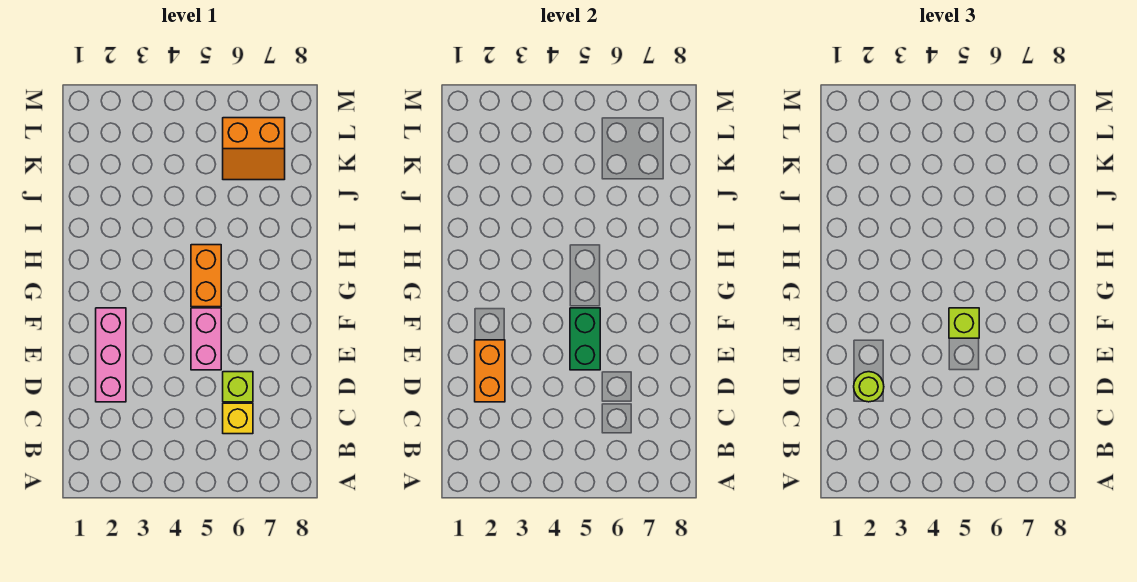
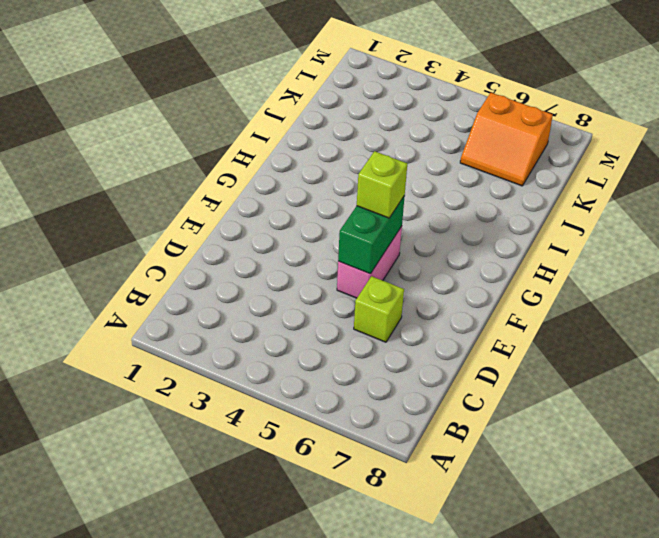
none -> yellow 1x1 brick [223,403,253,434]
none -> pink 1x3 brick [96,308,126,402]

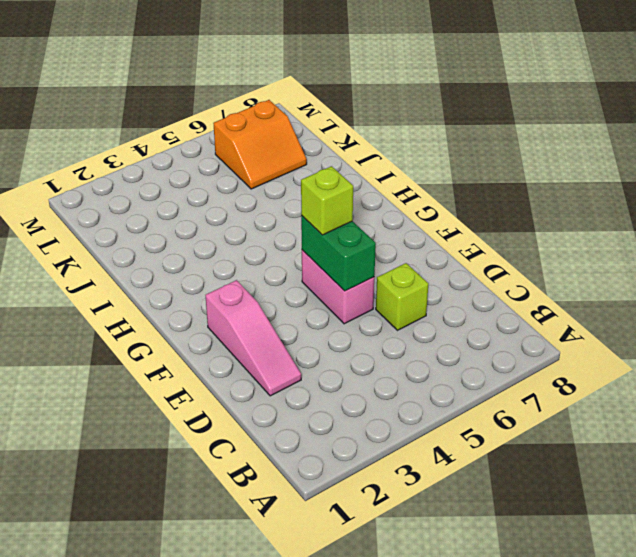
pink 1x3 slope [205,280,301,396] -> pink 1x3 brick [96,308,126,402]
none -> yellow 1x1 brick [223,403,253,434]
none -> orange 1x2 brick [191,245,221,307]

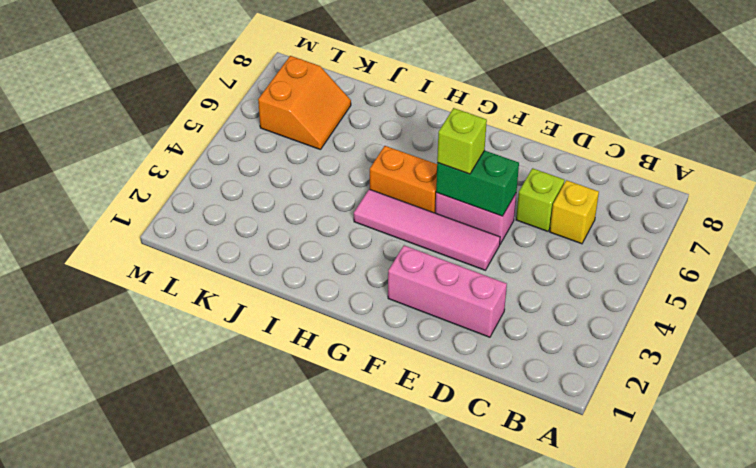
pink 1x4 tile [354,189,500,270] -> none
none -> orange 1x2 brick [475,340,505,402]
none -> lime 1x1 round brick [854,372,884,402]

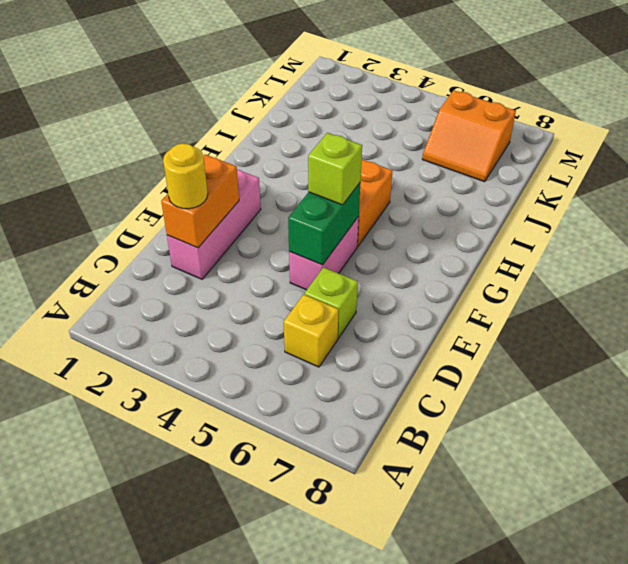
yellow 1x1 round brick [163,143,208,209] -> lime 1x1 round brick [854,372,884,402]

